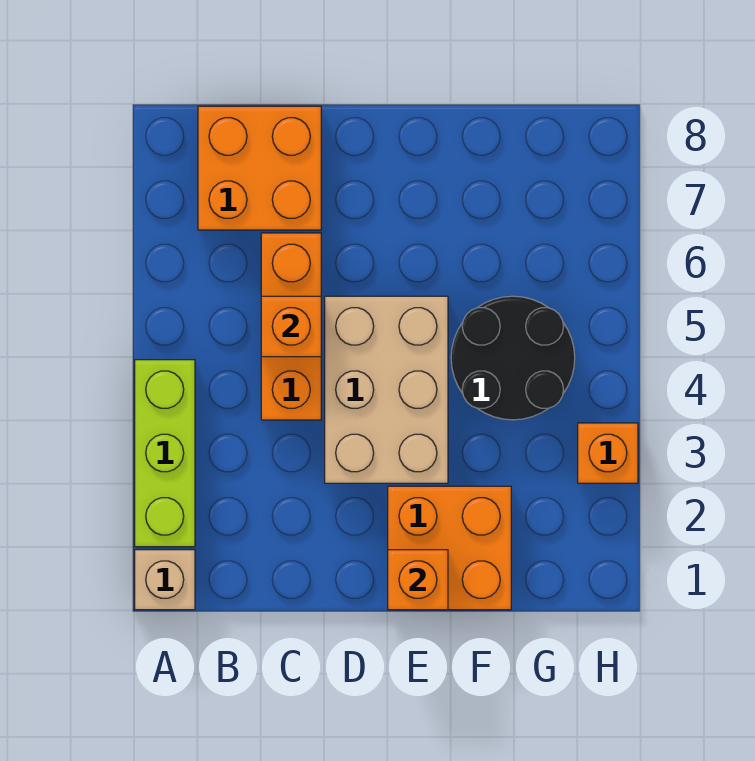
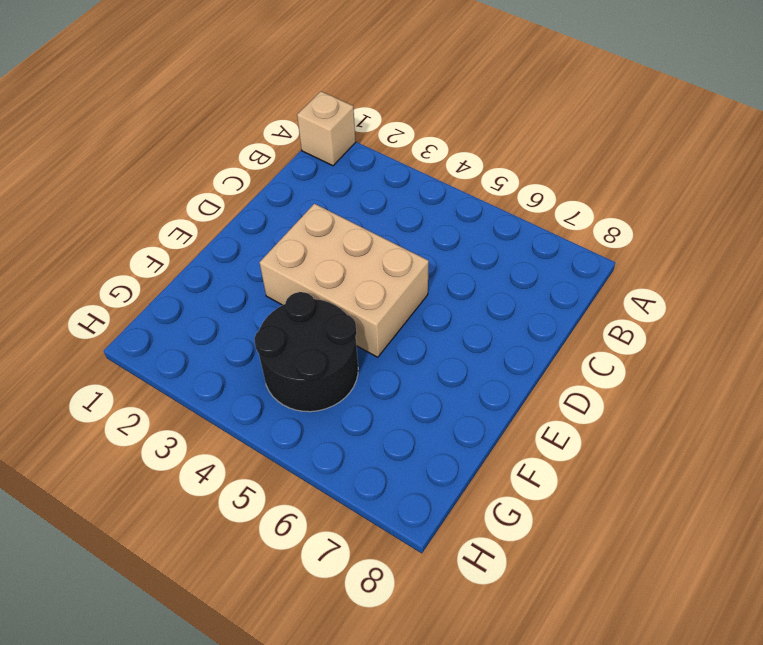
none -> lime 1x3 brick [135,360,195,547]
none -> orange 2x2 brick [198,106,321,230]

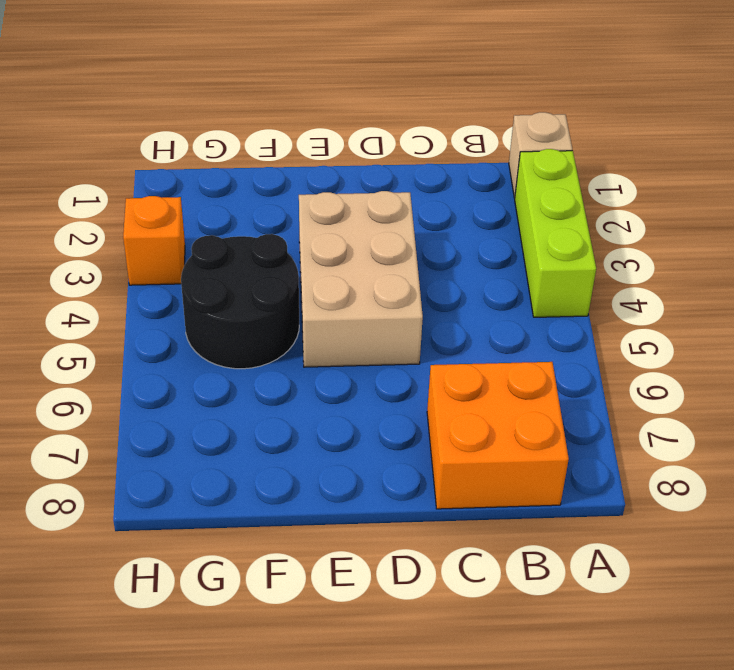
none -> orange 1x3 brick [261,233,321,420]
none -> orange 2x2 brick [388,486,511,610]

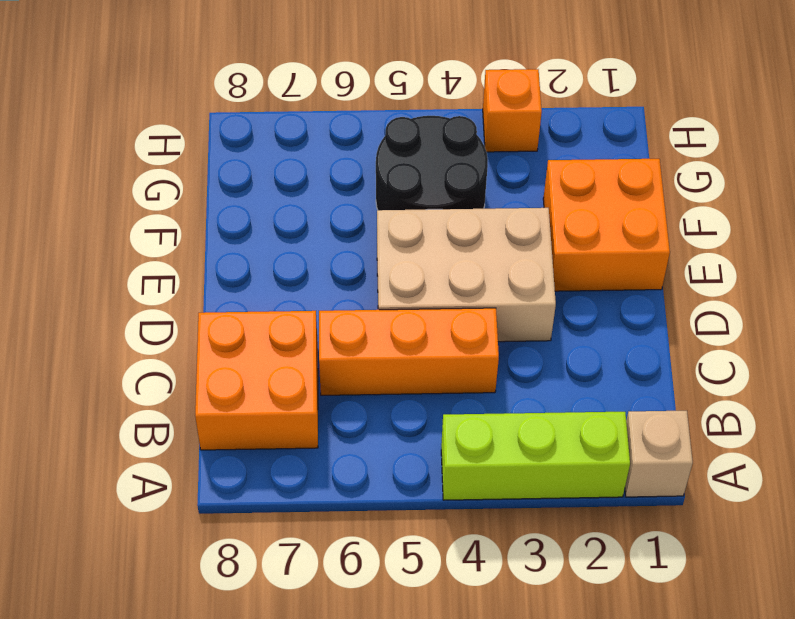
none -> orange 1x1 brick [261,296,321,357]
none -> orange 1x1 brick [388,550,448,610]

